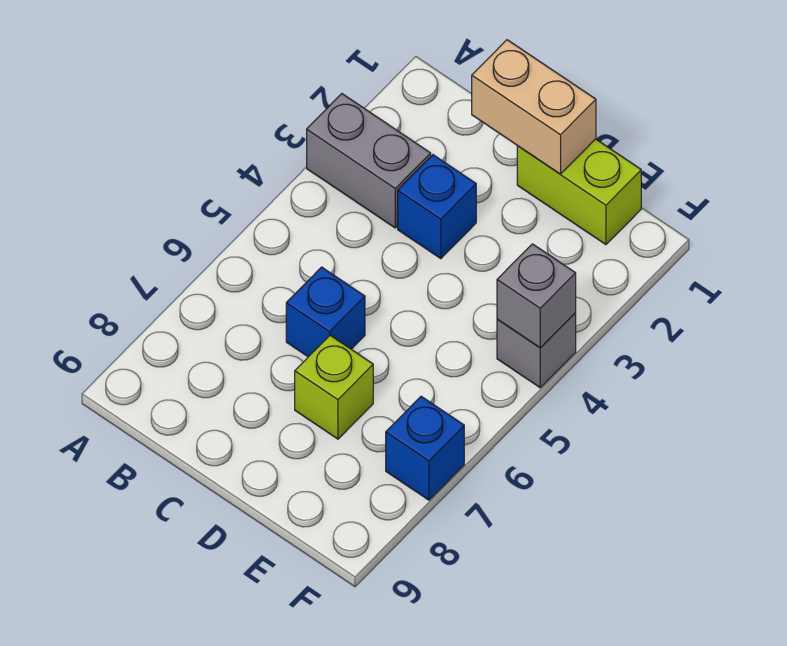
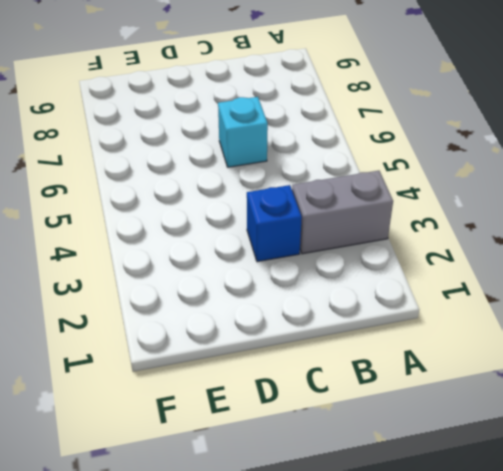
cyan 1x1 brick [218,97,268,167] -> blue 1x1 brick [286,267,365,357]
none -> lime 1x2 brick [517,139,641,245]
none -> lime 1x1 brick [295,335,373,439]

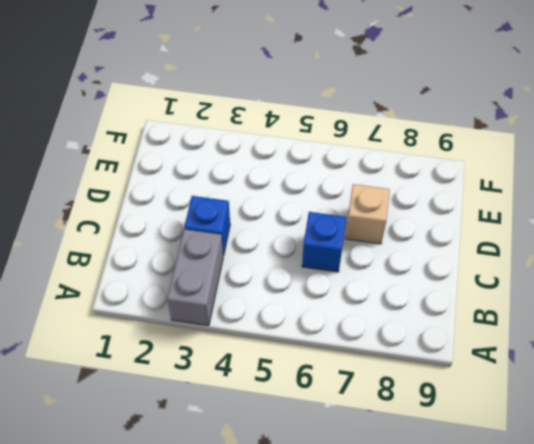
tan 1x1 brick [345,184,390,244] -> lime 1x1 brick [295,335,373,439]
none -> lime 1x2 brick [517,139,641,245]
none -> grey 1x1 brick [497,313,576,388]

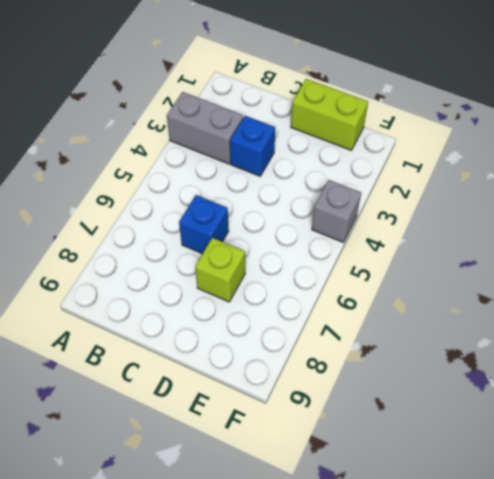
none -> blue 1x1 brick [386,396,464,500]
none -> tan 1x2 brick [472,40,596,174]

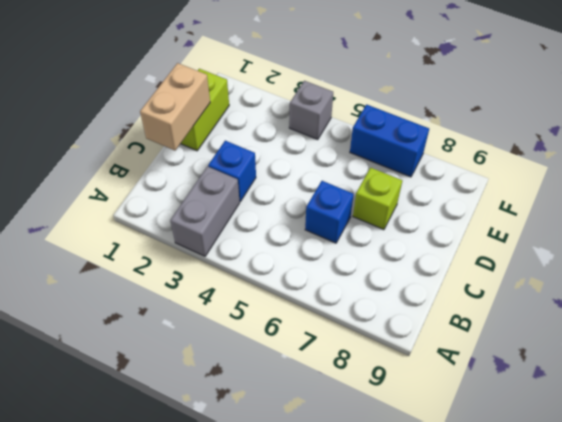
blue 1x2 brick [350,105,429,177] -> blue 1x1 brick [386,396,464,500]
none -> grey 1x1 brick [497,244,576,348]

